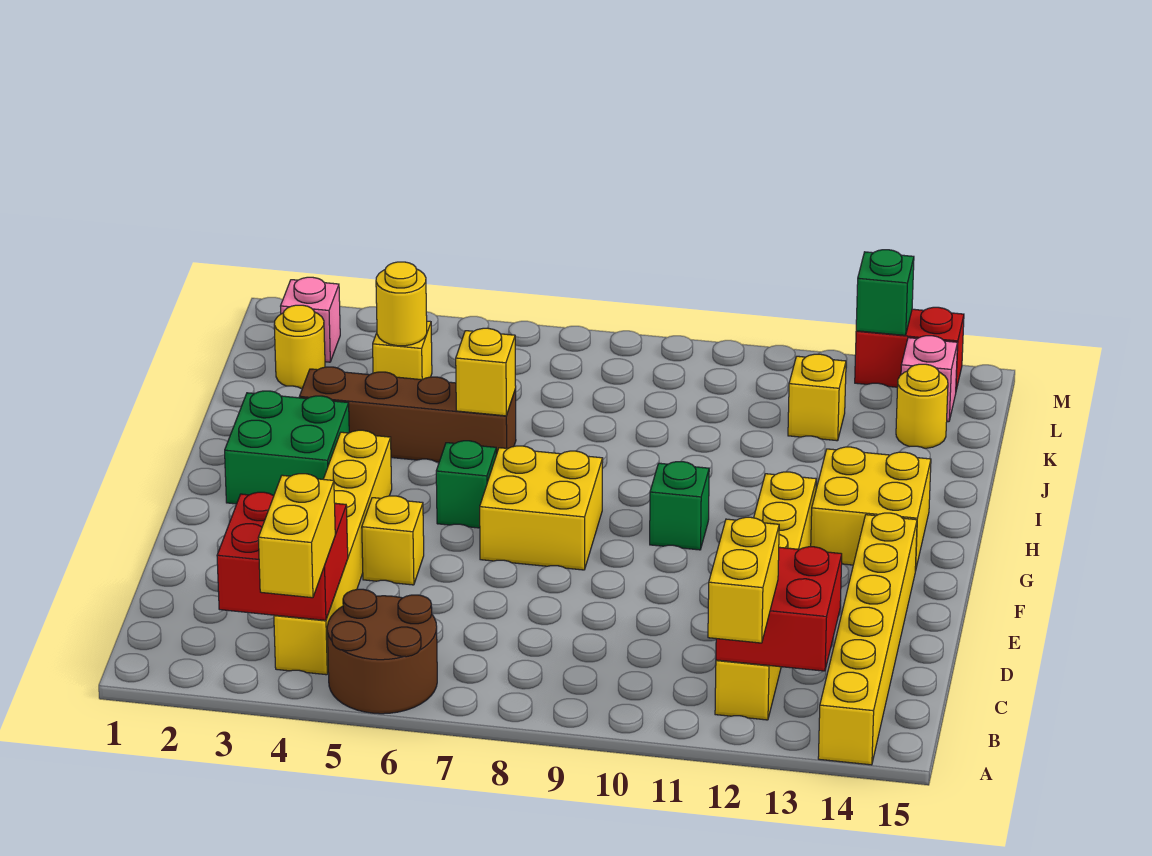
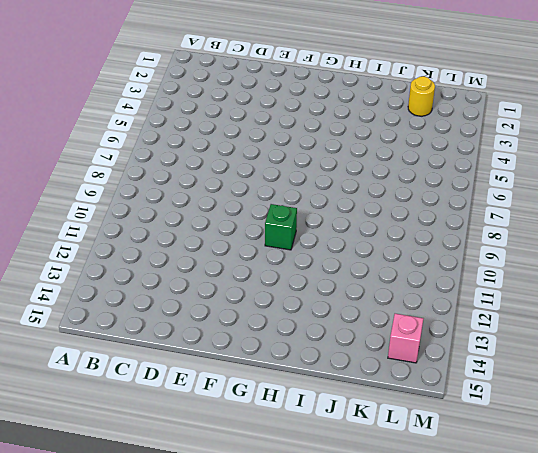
none -> brown 2x2 round brick [327,589,437,714]
none -> yellow 1x6 brick [818,513,917,765]
none -> yellow 1x6 brick [274,430,392,675]

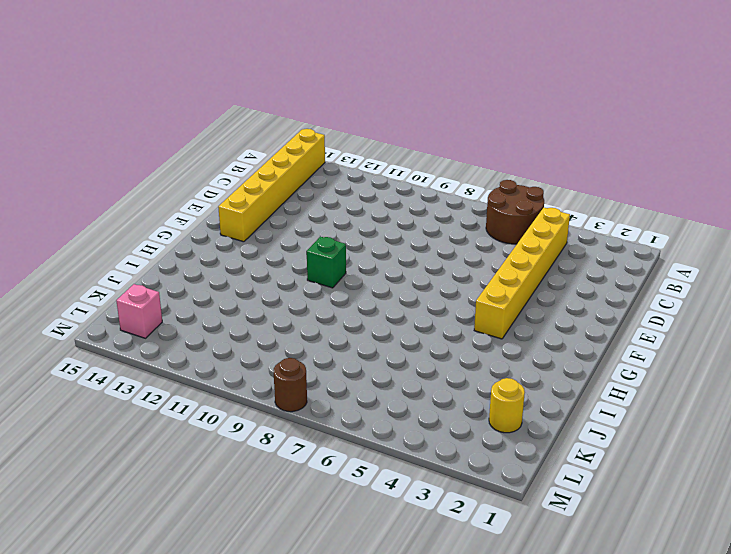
brown 1x1 round brick [274,358,307,412] -> none
none -> yellow 1x6 brick [715,472,816,720]
none -> yellow 1x1 brick [362,496,424,585]
none -> yellow 2x2 brick [480,446,603,570]

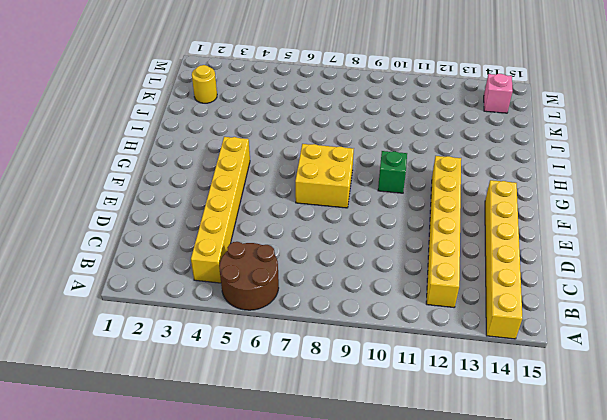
none -> yellow 1x1 brick [362,496,424,585]
none -> green 2x2 brick [225,391,349,504]
none -> green 1x1 brick [436,441,496,528]

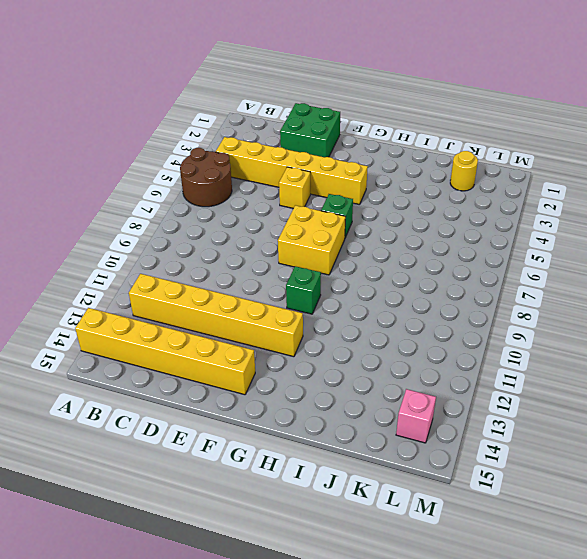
green 2x2 brick [280,103,340,157] -> green 2x2 brick moved to [225,391,349,504]
none -> yellow 2x2 brick [811,447,931,571]
none -> brown 1x4 brick [299,367,516,462]
none -> yellow 1x1 brick [373,321,432,380]

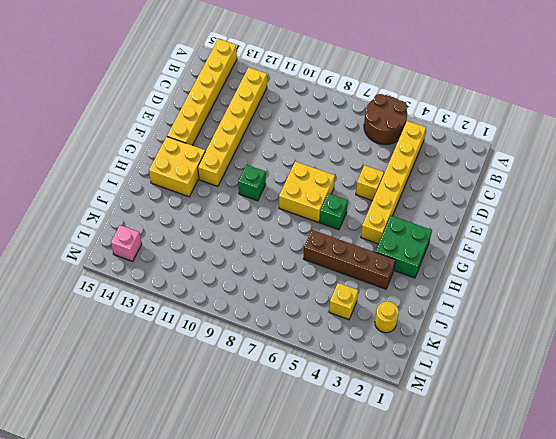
none -> yellow 1x1 brick [788,354,846,441]
none -> yellow 1x1 round brick [896,364,948,448]
none -> pink 1x1 brick [281,277,340,362]

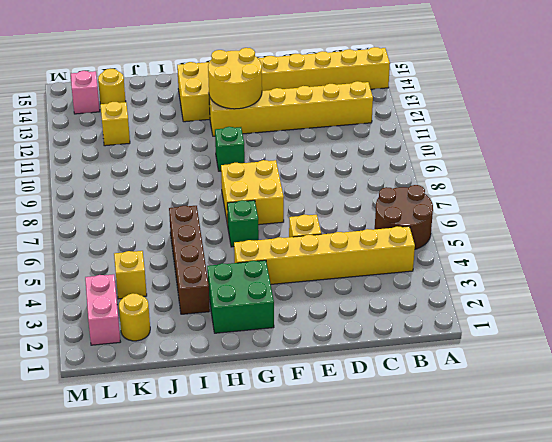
yellow 2x2 round brick [208,48,262,109] -> none
pink 1x2 brick [85,274,120,345] -> pink 1x1 brick [281,277,340,362]
none -> red 1x2 brick [855,307,964,390]
none -> red 2x2 brick [217,492,348,620]
none -> red 2x2 brick [716,547,842,671]

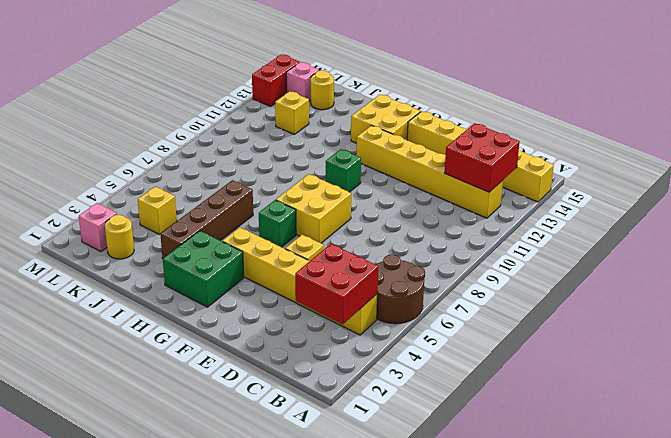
none -> yellow 1x1 brick [456,328,516,416]
none -> yellow 1x1 round brick [376,262,427,346]
none -> green 1x1 brick [856,250,914,335]

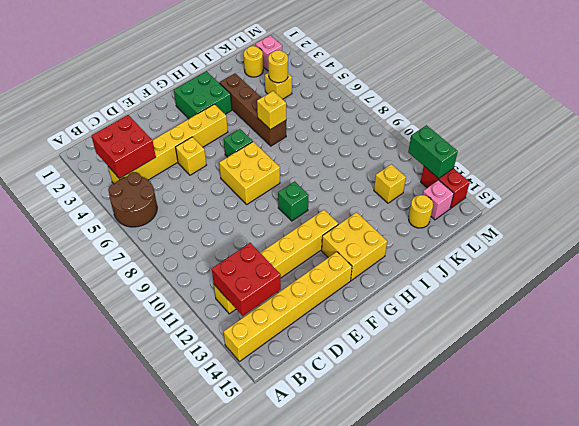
green 1x2 brick [408,125,458,178] -> green 1x1 brick [856,250,914,335]
none -> yellow 1x2 brick [258,474,335,598]
none -> yellow 1x2 brick [708,517,779,643]

